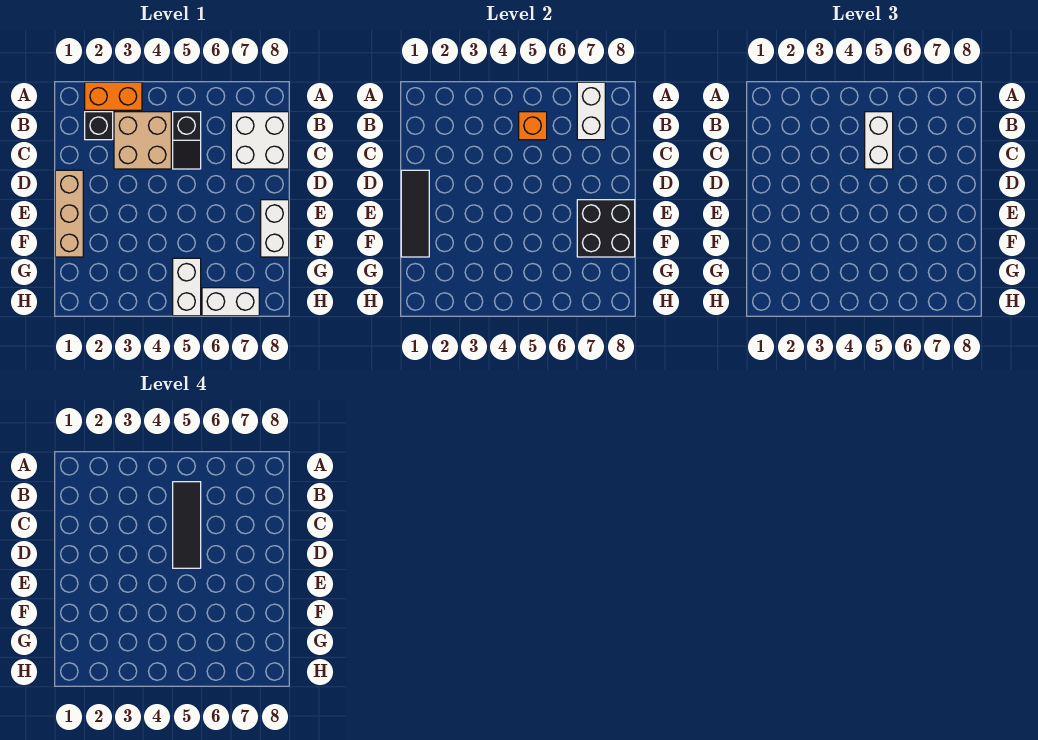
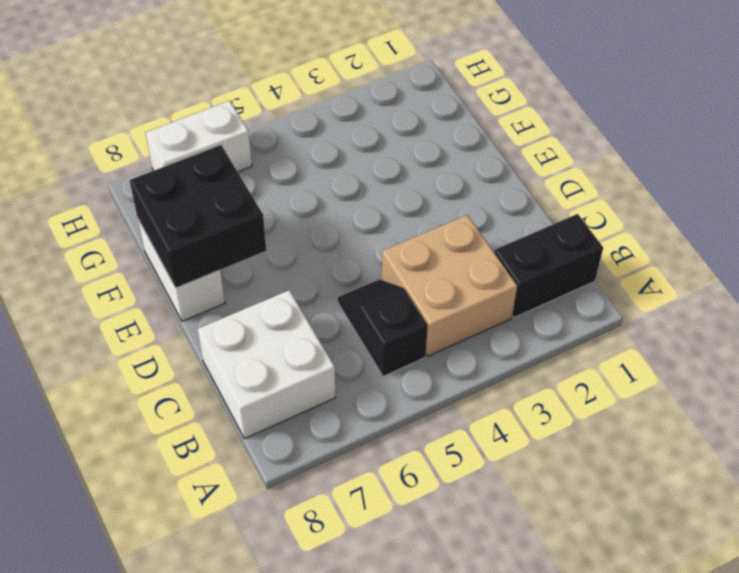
black 1x2 brick [494,214,603,317] -> black 1x1 brick [85,112,113,140]
none -> orange 1x2 brick [85,82,142,110]
none -> tan 1x3 brick [55,170,83,257]
none -> white 1x2 brick [173,258,201,316]

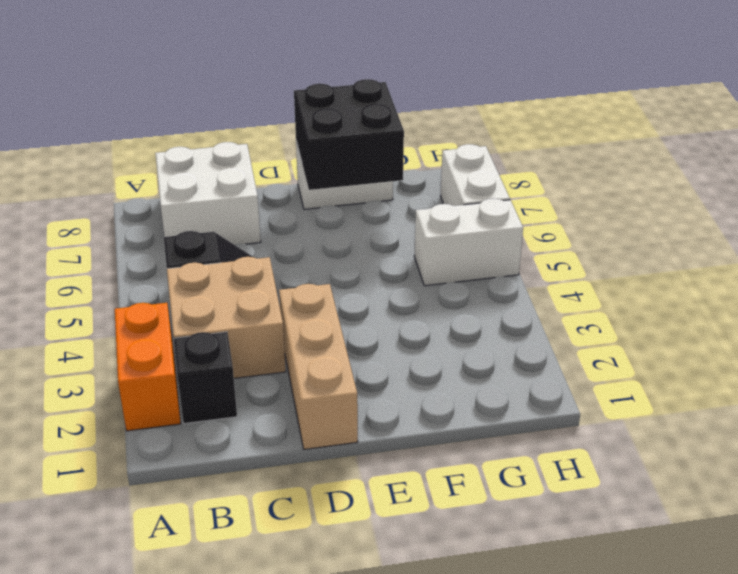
tan 1x3 brick [279,284,358,449] -> tan 1x3 brick turned to [55,170,83,257]
none -> white 1x2 brick [577,82,605,140]
none -> orange 1x1 brick [519,112,547,140]
none -> black 1x3 tile [401,170,429,257]

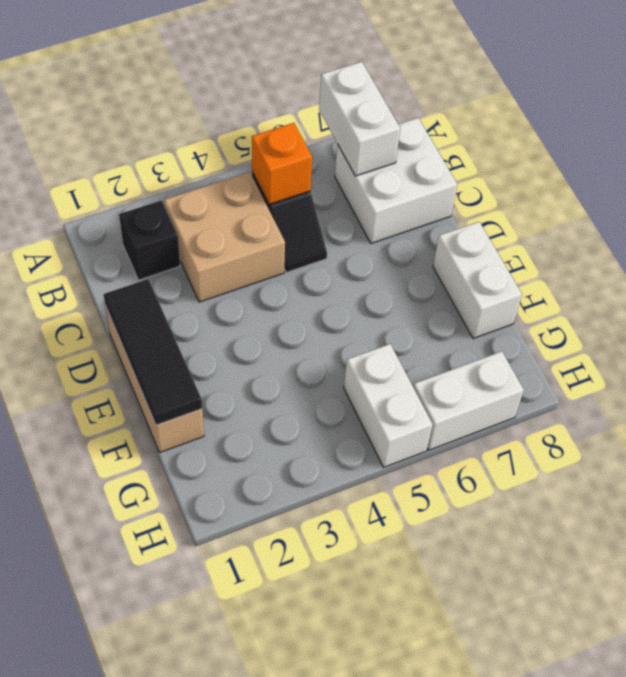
none -> orange 1x2 brick [85,82,142,110]
none -> black 2x2 brick [577,200,635,257]
none -> white 1x2 brick [865,112,893,169]

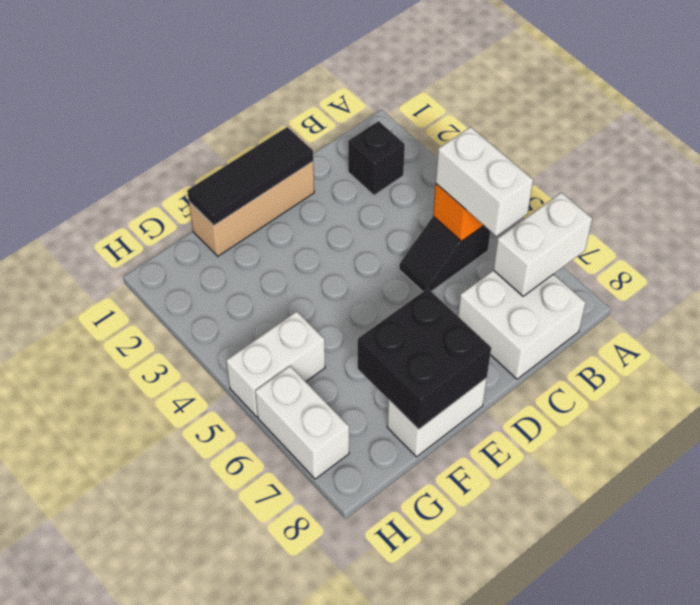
white 1x2 brick [436,127,533,236] -> white 1x2 brick turned to [865,112,893,169]
none -> orange 1x2 brick [85,82,142,110]
none -> tan 2x2 brick [114,112,171,169]
none -> black 1x3 tile [173,482,201,568]

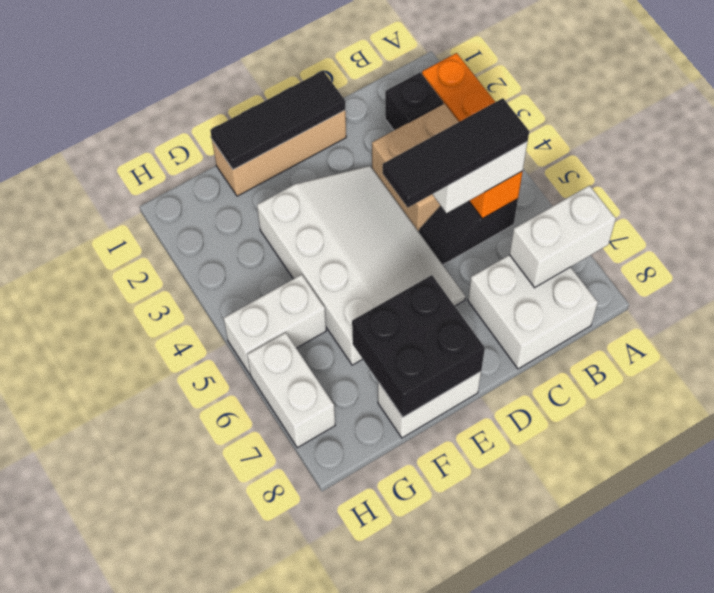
white 3x4 slope [257,166,465,365] -> none

